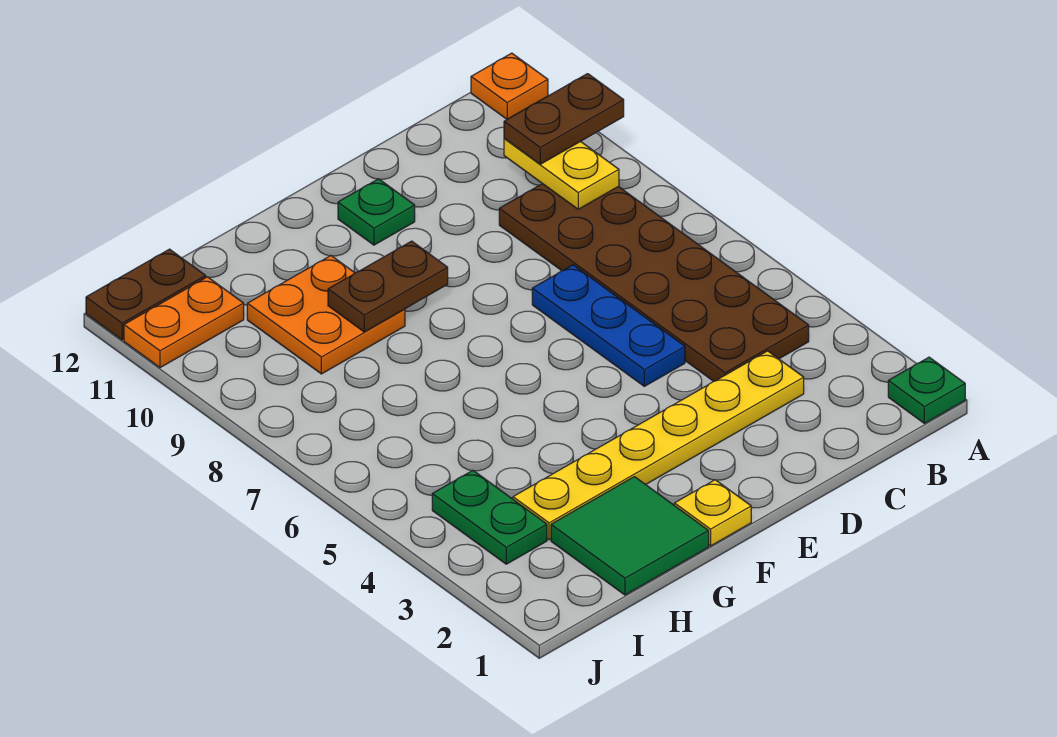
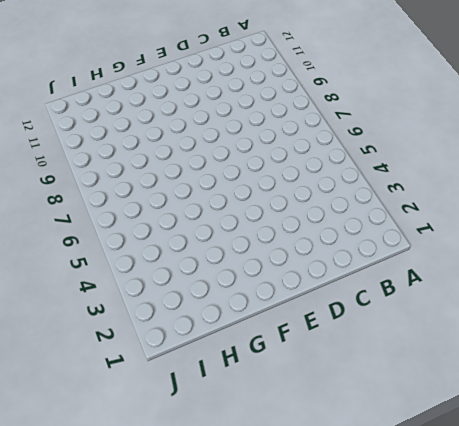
none -> green 1x1 plate [888,357,965,423]
none -> orange 1x1 plate [471,53,548,119]
none -> brown 2x6 plate [499,184,809,381]

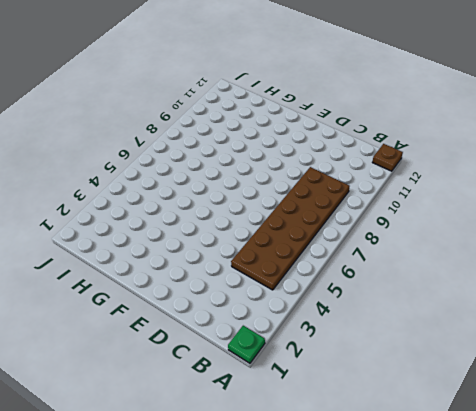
brown 1x1 plate [372,144,403,171] -> orange 1x1 plate [471,53,548,119]
none -> yellow 1x6 plate [513,351,804,540]
none -> blue 1x3 plate [532,265,685,386]
none -> green 1x1 plate [338,179,415,245]

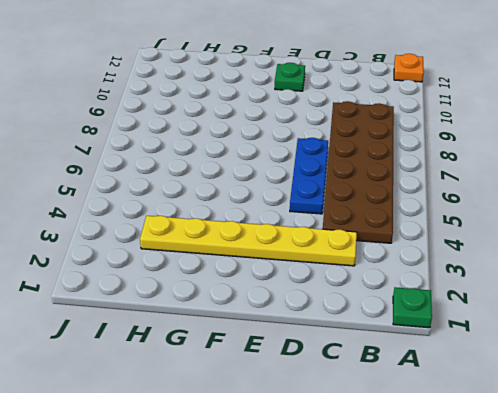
none -> yellow 1x1 plate [674,480,751,546]
none -> green 2x2 tile [551,477,709,595]
none -> orange 2x2 plate [247,256,405,374]

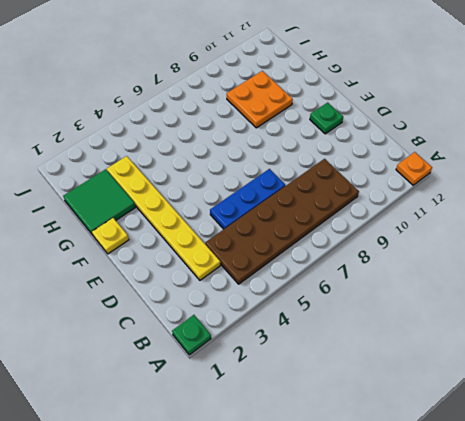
none -> green 1x2 plate [432,471,547,564]
none -> orange 1x2 plate [124,277,244,368]
none -> brown 1x2 plate [86,249,206,340]

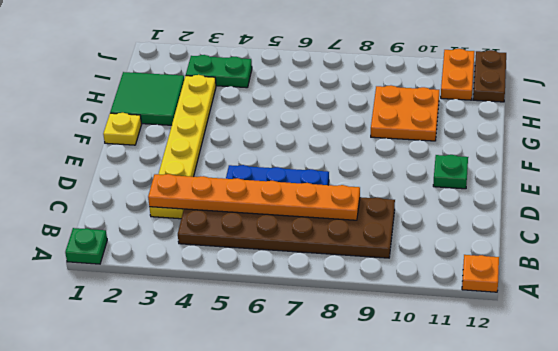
orange 1x6 plate [148,174,360,220] -> none
none -> yellow 1x2 plate [504,139,619,209]
none -> brown 1x2 plate [328,241,448,332]
none -> brown 1x2 plate [504,74,624,164]

